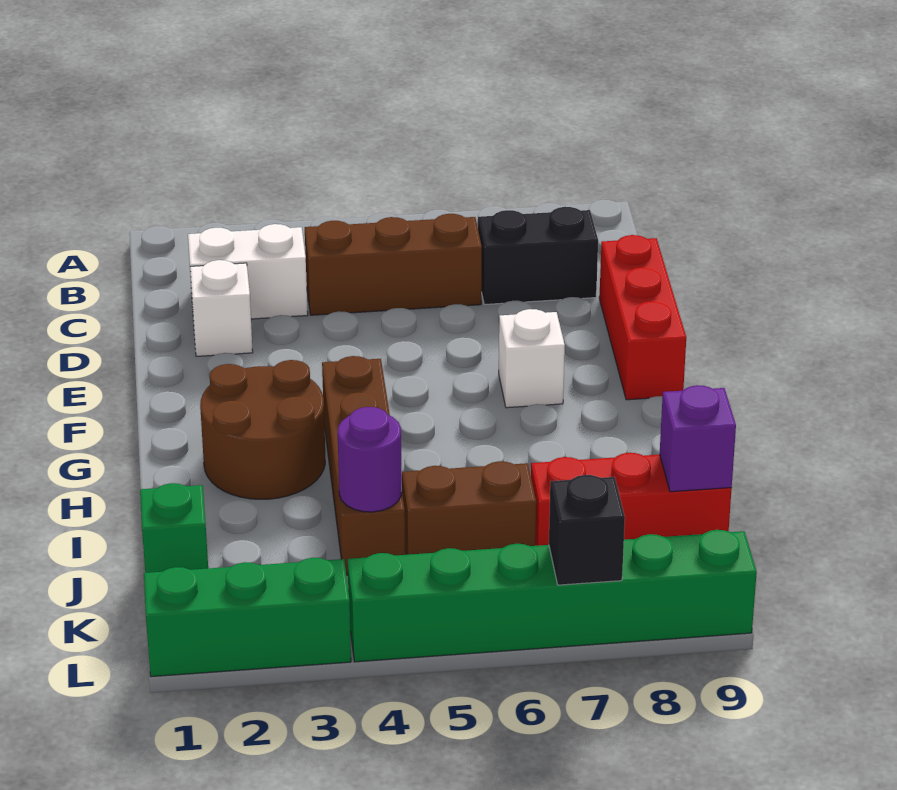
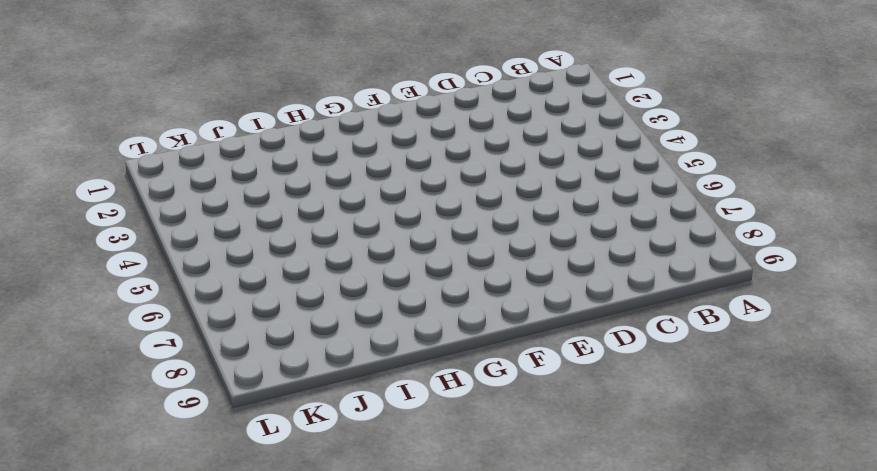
none -> white 1x2 brick [188,224,308,319]
none -> brown 1x3 brick [305,214,482,315]
none -> black 1x2 brick [478,207,598,305]

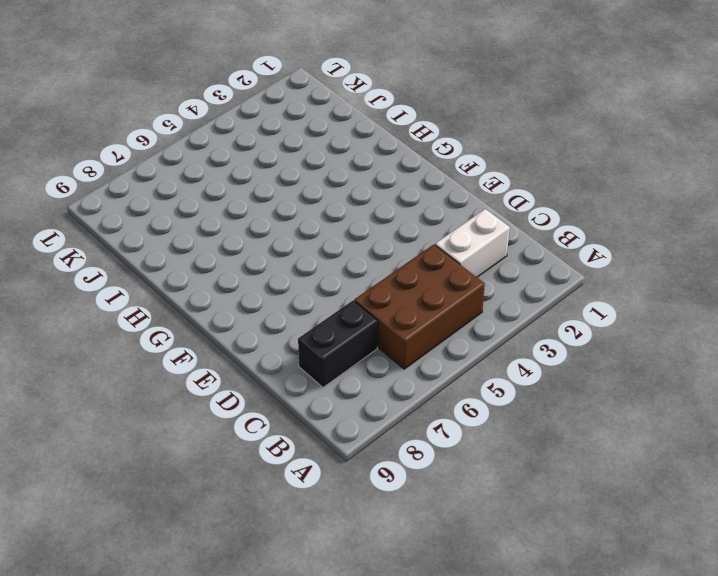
brown 2x3 brick [354,245,485,369] -> brown 1x3 brick [305,214,482,315]
none -> white 1x1 brick [190,260,253,356]
none -> red 1x3 brick [599,235,686,400]
none -> white 1x1 brick [499,309,565,408]

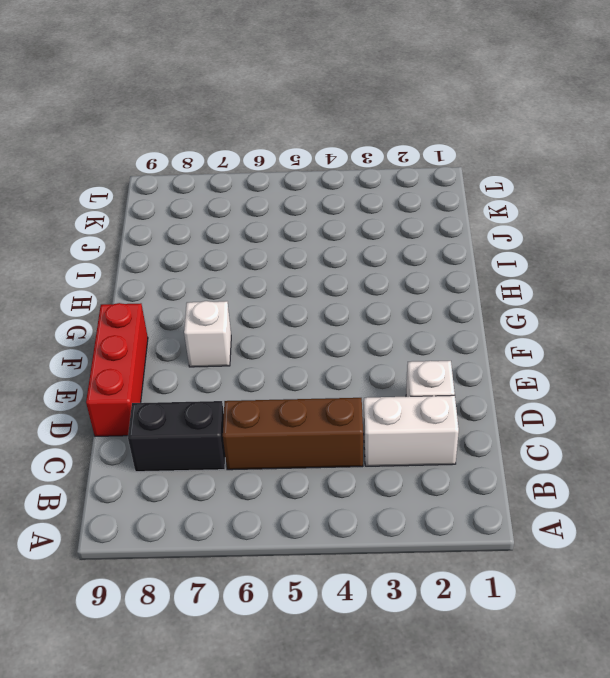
none -> brown 2x2 round brick [200,360,325,499]
none -> brown 1x4 brick [322,356,405,575]
none -> green 1x1 brick [140,483,208,573]

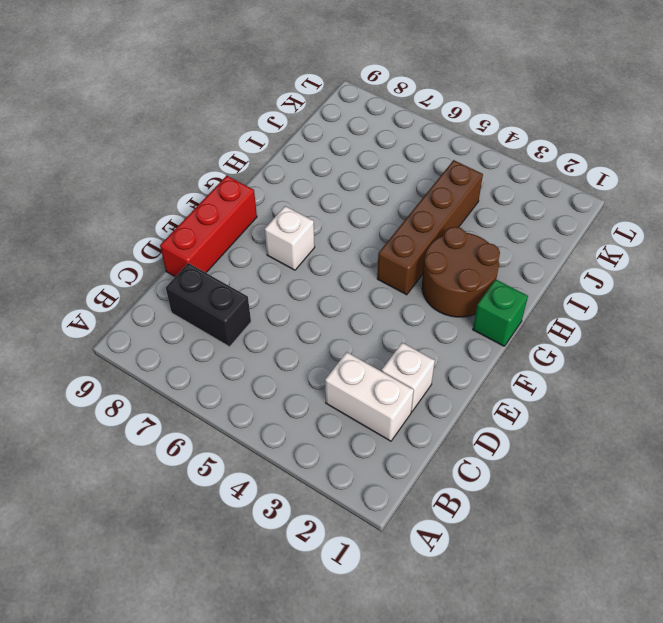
green 1x1 brick [473,279,528,346] -> green 1x1 brick moved to [140,483,208,573]
none -> brown 1x3 brick [305,214,482,315]
none -> brown 1x2 brick [402,461,536,555]
none -> red 1x3 brick [531,453,732,546]

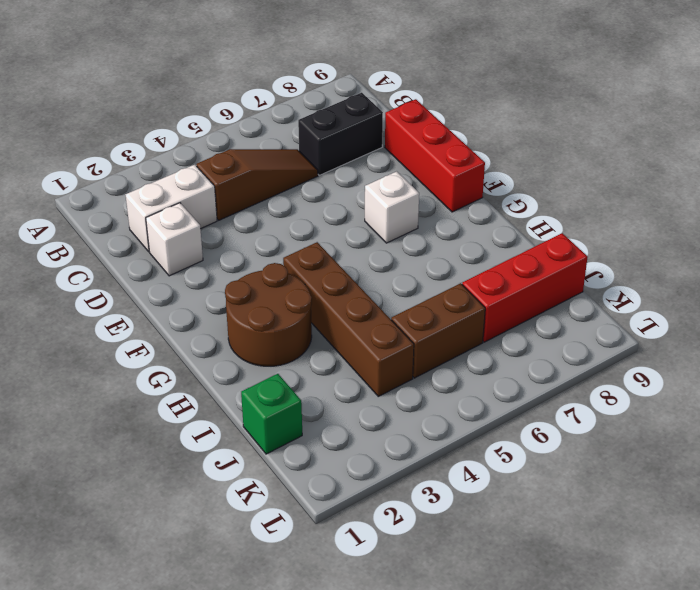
brown 1x3 slope [196,149,318,220] -> brown 1x3 brick [305,214,482,315]
none -> green 1x3 brick [144,558,351,677]
none -> green 1x6 brick [348,530,757,662]
none -> purple 1x1 round brick [338,407,402,512]

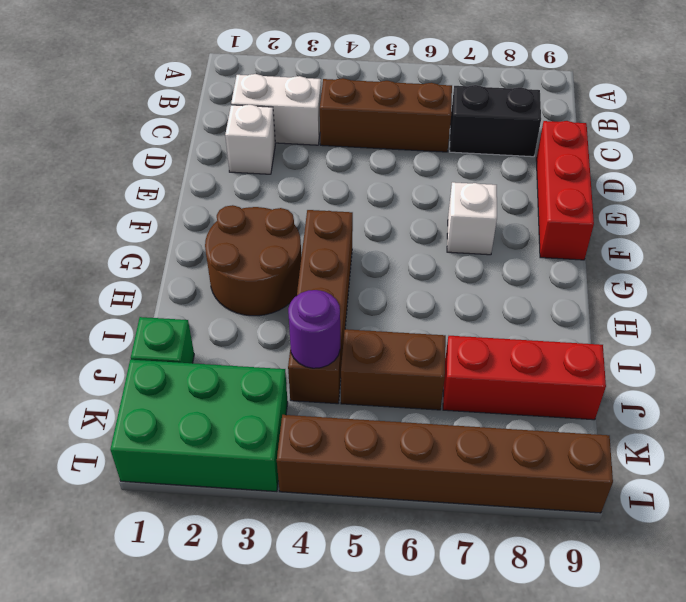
green 2x3 brick [110,360,288,491] -> green 1x3 brick [144,558,351,677]
brown 1x6 brick [277,415,613,513] -> green 1x6 brick [348,530,757,662]
none -> purple 1x1 brick [660,385,736,492]
none -> black 1x1 brick [549,475,625,585]

